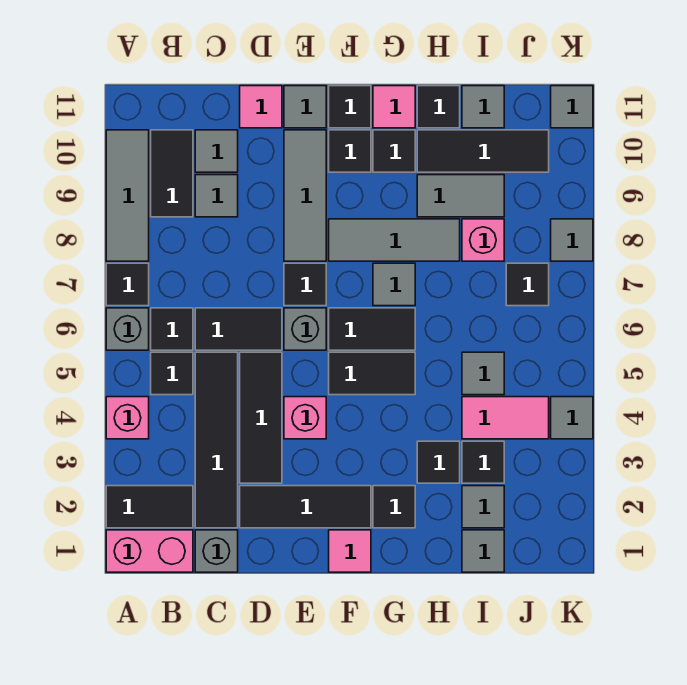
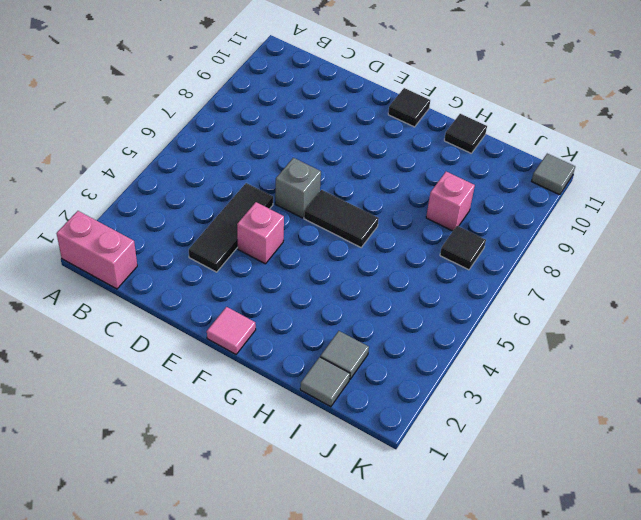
none -> black 1x2 tile [106,486,193,528]
none -> pink 1x1 brick [106,397,149,439]
none -> grey 1x1 brick [106,308,149,350]
none -> black 1x1 tile [106,263,149,306]

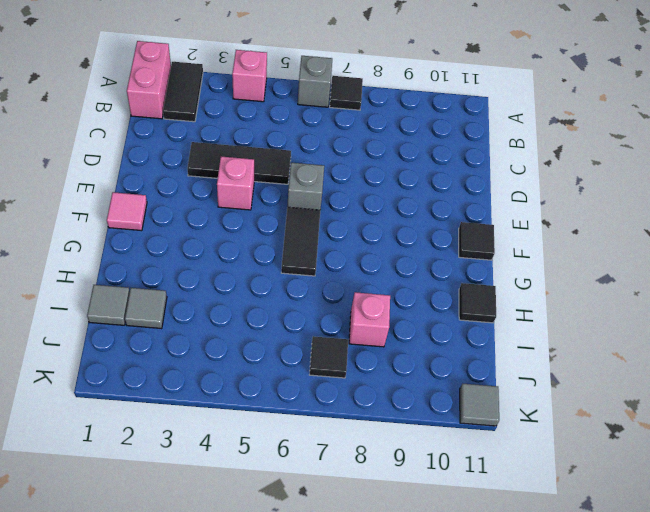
none -> grey 1x3 tile [106,130,149,261]
none -> black 1x1 tile [151,352,193,395]
none -> black 1x1 tile [151,308,193,350]
none -> black 1x2 tile [151,130,193,217]

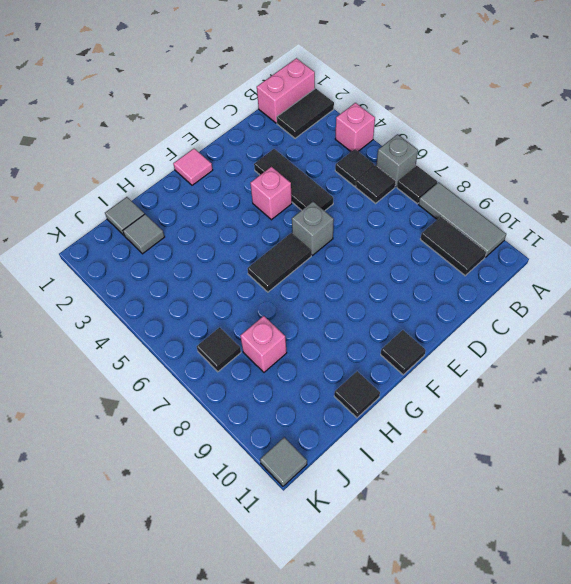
none -> grey 1x1 brick [195,530,238,572]
none -> black 1x4 tile [195,352,238,528]
none -> black 1x2 tile [195,308,282,350]
none -> grey 1x1 tile [195,175,238,217]

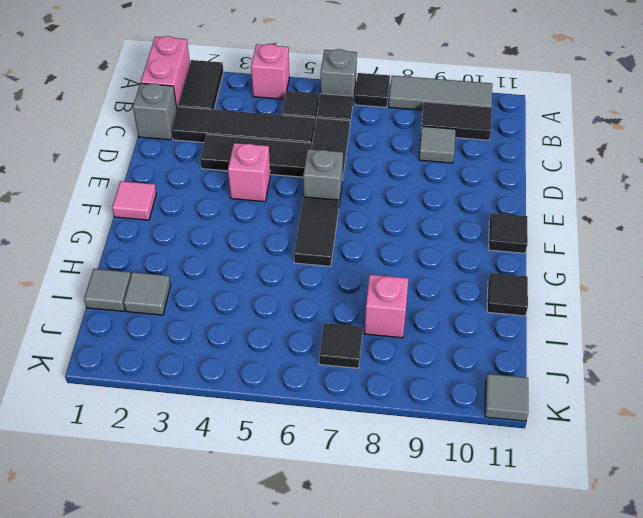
none -> grey 1x1 tile [195,130,238,172]
none -> black 1x3 tile [240,486,371,528]
none -> pink 1x1 tile [240,86,282,128]
none -> black 1x1 tile [284,263,326,306]

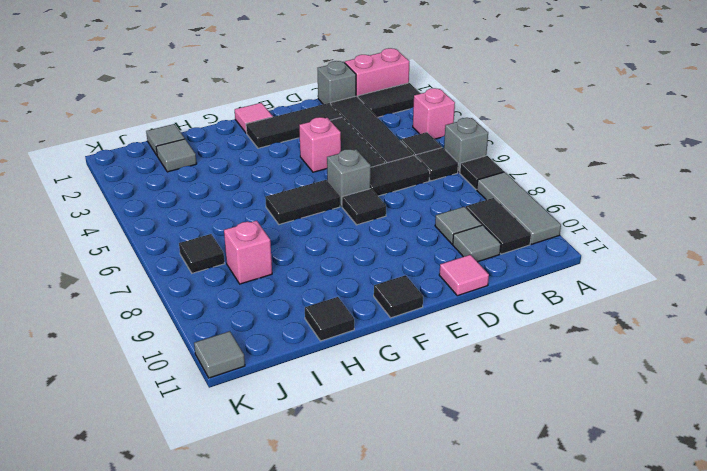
none -> grey 1x3 tile [284,130,326,261]
none -> grey 1x1 tile [284,86,326,128]
none -> black 1x2 tile [329,352,415,395]
none -> grey 1x3 tile [329,219,460,261]

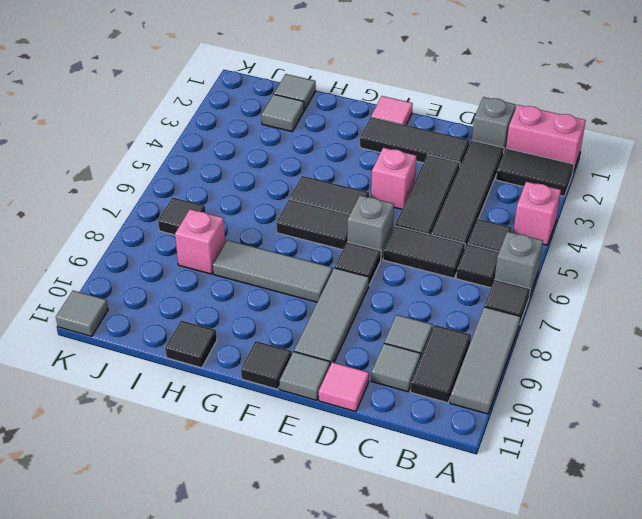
none -> black 1x1 tile [329,130,371,172]
none -> black 1x1 tile [373,486,415,528]
none -> grey 1x1 tile [373,263,415,306]
none -> black 1x1 tile [373,130,415,172]

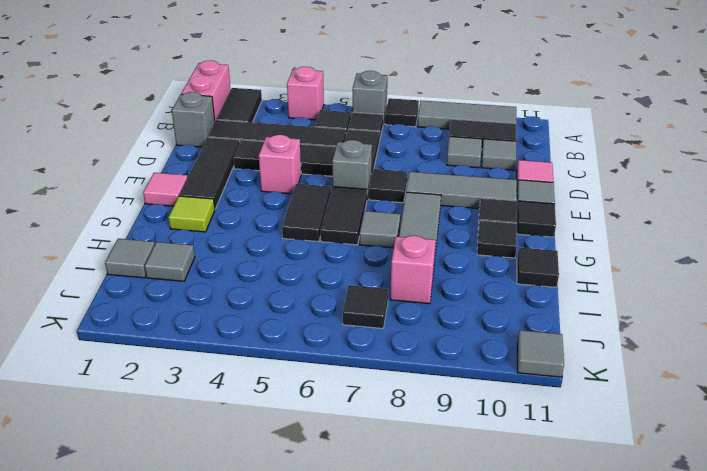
lime 1x1 tile [168,196,215,232] -> black 1x1 tile [373,486,415,528]
none -> pink 1x1 tile [373,86,415,128]
none -> black 1x1 tile [417,441,460,483]
none -> grey 1x2 tile [417,175,504,217]
none -> black 1x3 tile [417,130,549,172]

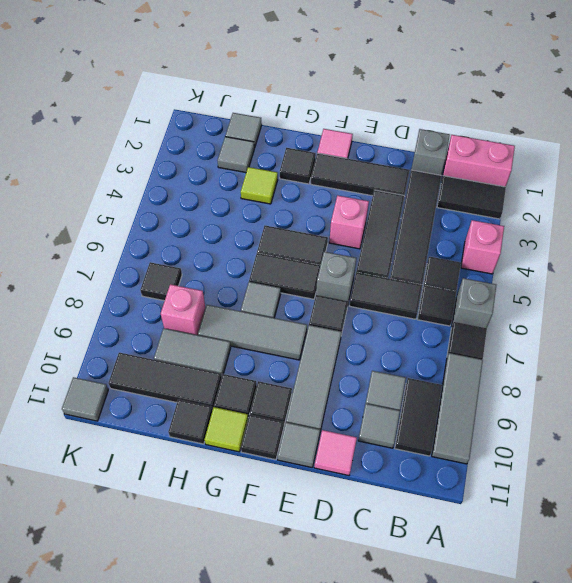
lime 1x1 tile [205,407,248,452] -> pink 1x1 tile [373,86,415,128]
lime 1x1 tile [241,167,278,204] -> black 1x1 tile [417,441,460,483]
none -> black 1x1 tile [462,441,504,483]
none -> pink 1x2 tile [462,397,549,439]
none -> grey 1x1 tile [462,352,504,395]
none -> grey 1x1 tile [462,86,504,128]

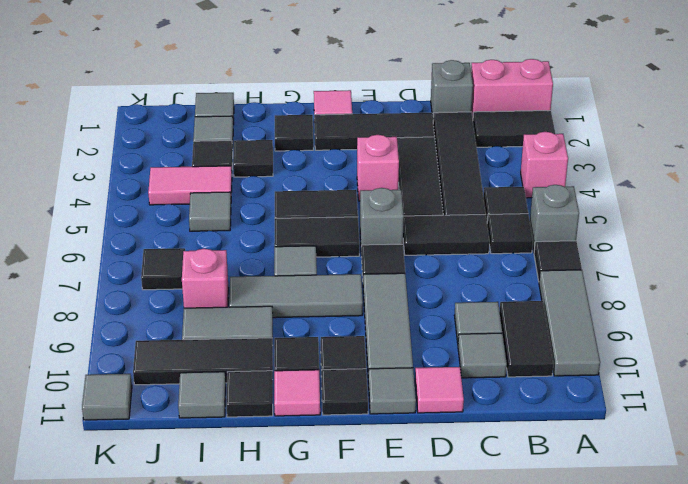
none -> grey 1x1 tile [551,397,593,439]
none -> grey 1x1 tile [551,219,593,261]

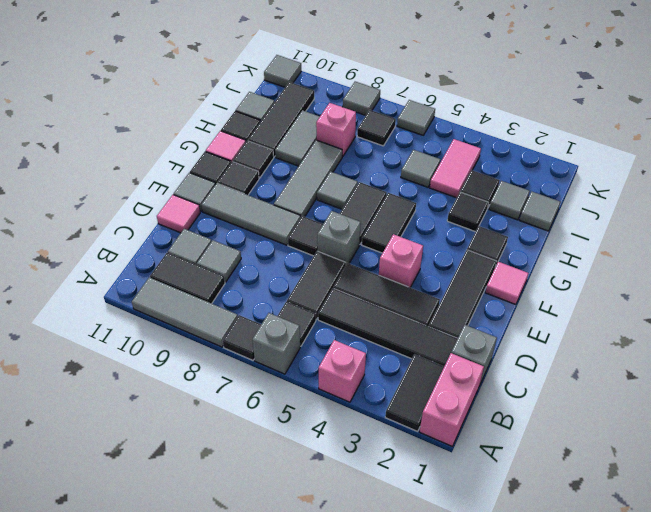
grey 1x1 tile [397,100,435,135] -> grey 1x1 tile moved to [551,397,593,439]
none -> black 1x1 tile [151,352,193,395]

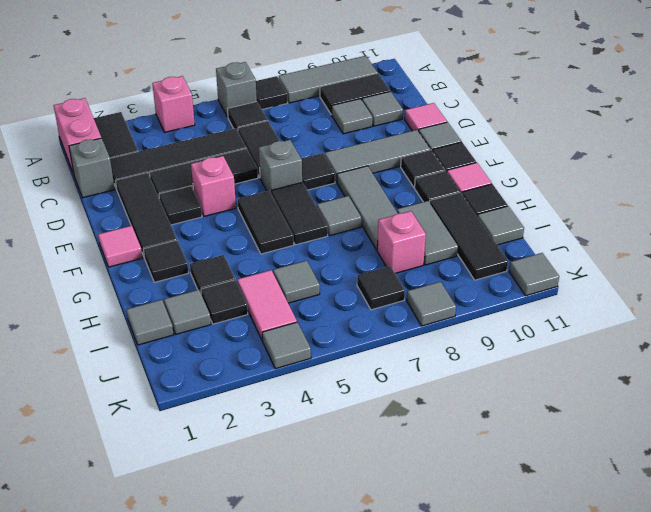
black 1x1 tile [159,186,202,225] -> black 1x1 tile moved to [151,352,193,395]

